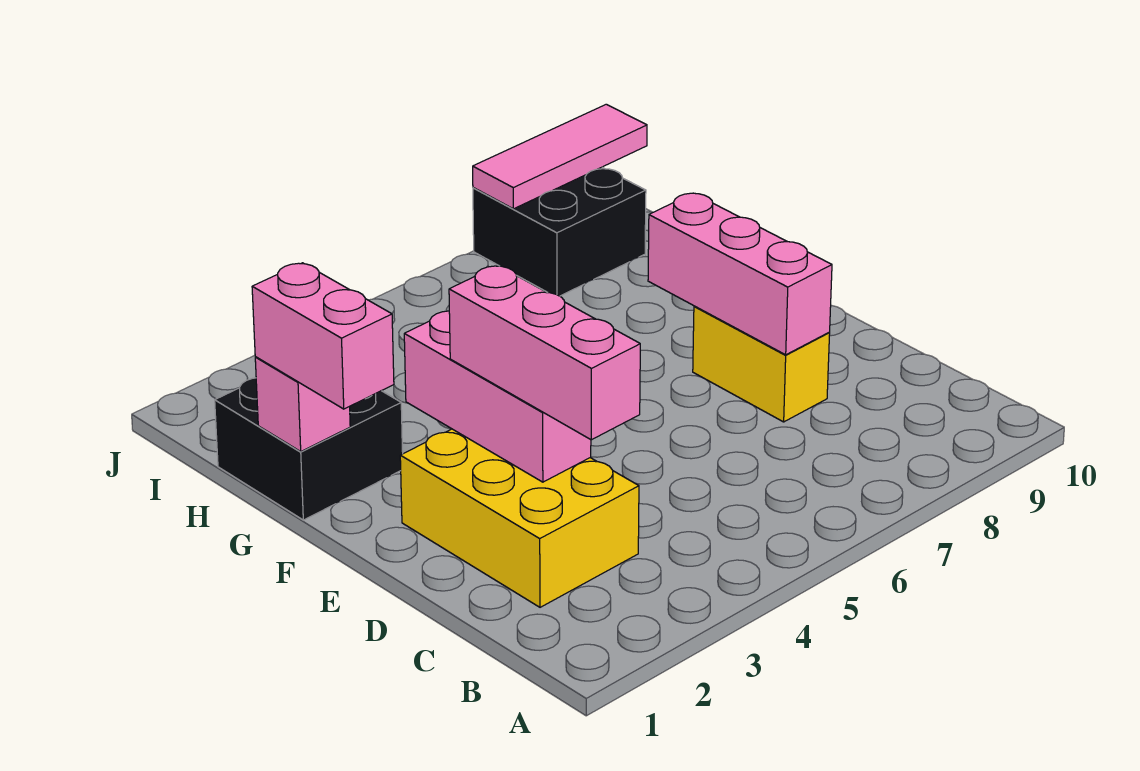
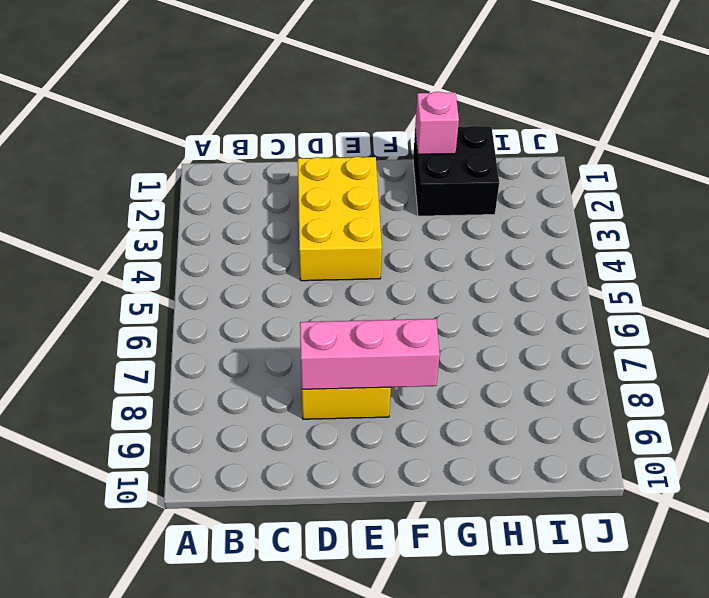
yellow 2x3 brick [298,157,382,281] -> yellow 2x3 brick turned to [400,429,639,607]
none -> black 2x2 brick [473,167,646,296]
none -> pink 1x3 brick [404,311,591,482]

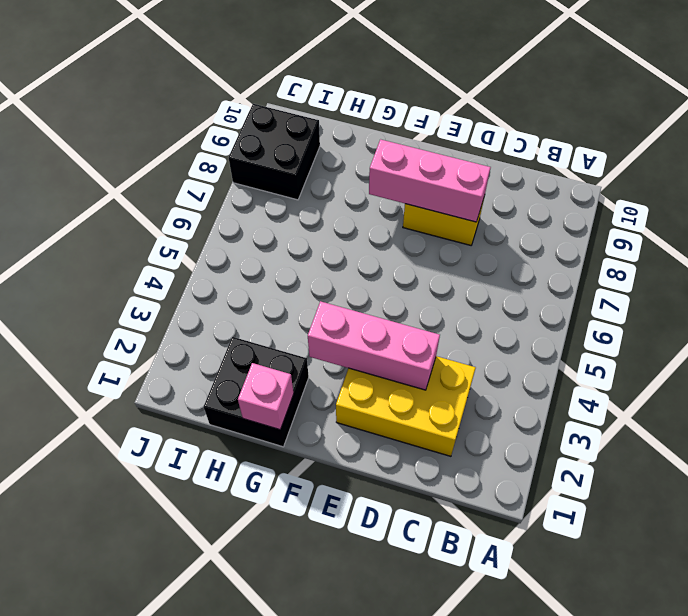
none -> pink 1x3 tile [473,104,647,209]
none -> pink 1x3 brick [449,266,640,440]

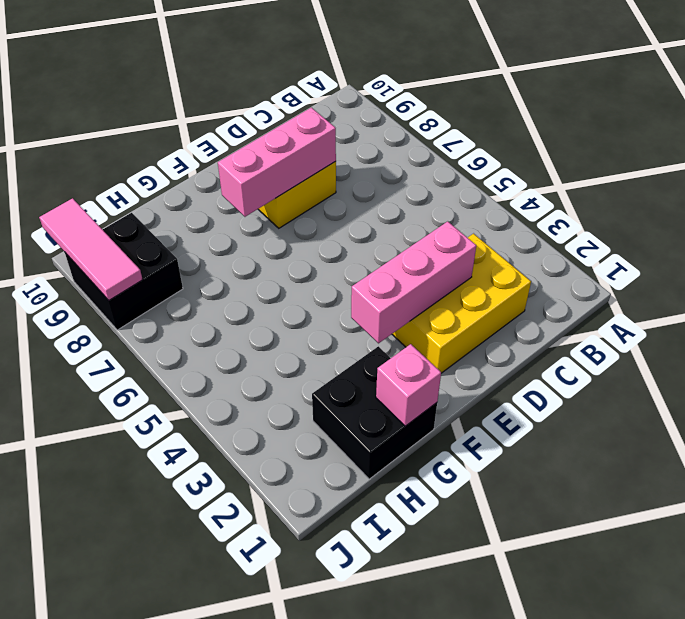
none -> pink 1x3 brick [449,266,640,440]
none -> pink 1x2 brick [252,263,394,409]

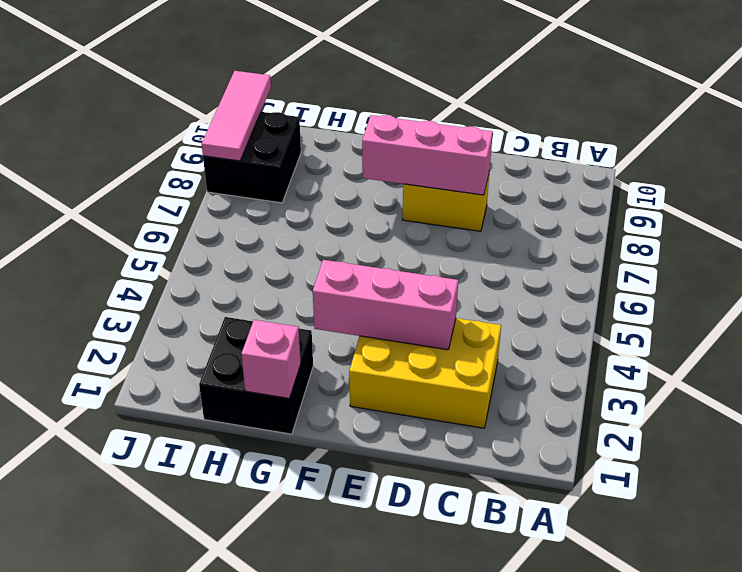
none -> pink 1x3 brick [449,266,640,440]
none -> pink 1x2 brick [252,263,394,409]

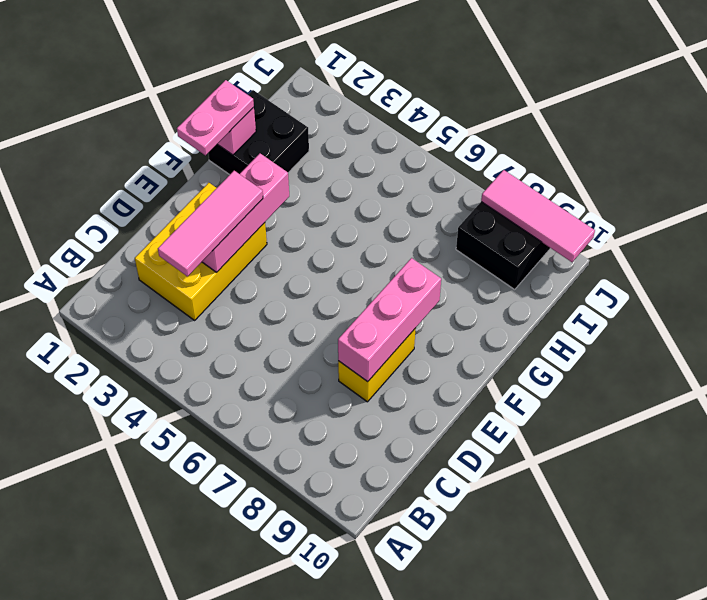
pink 1x3 tile [158,171,263,276] -> pink 1x3 brick [449,266,640,440]
pink 1x2 plate [177,80,254,155] -> pink 1x2 brick [252,263,394,409]

